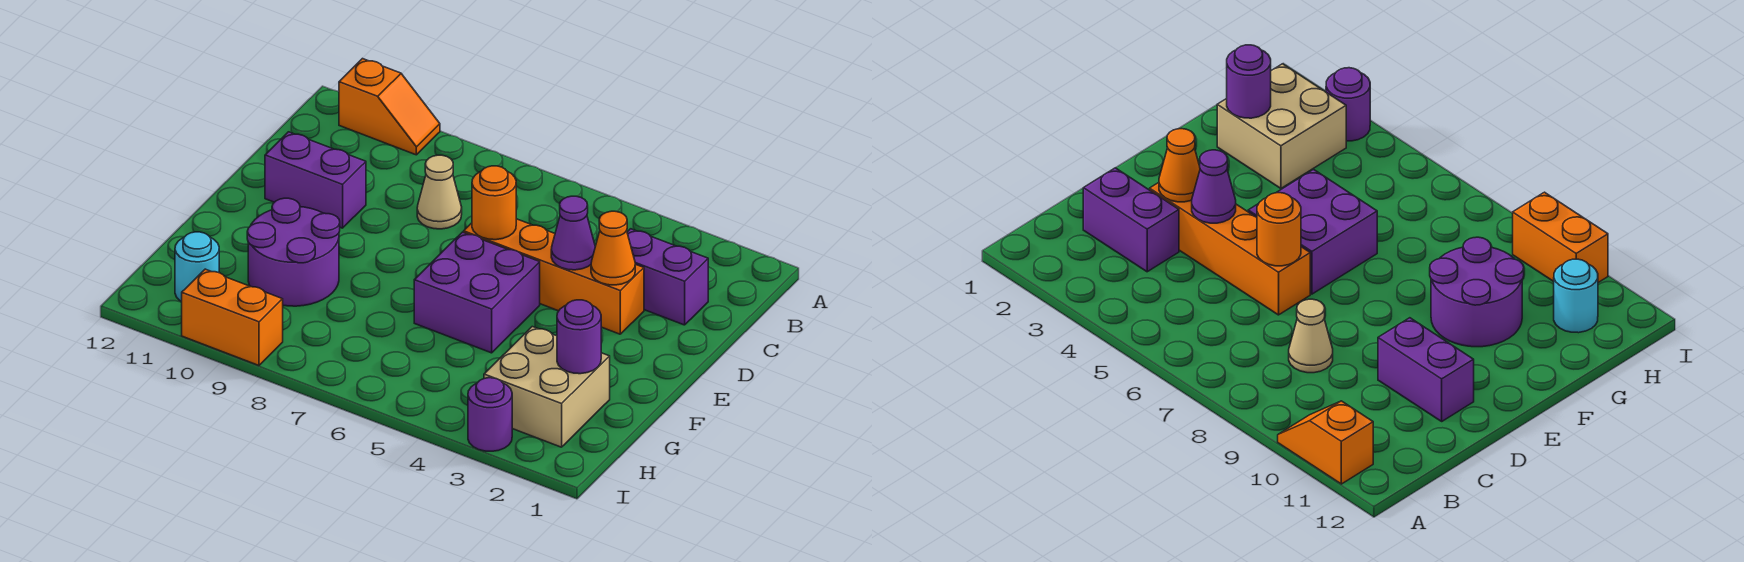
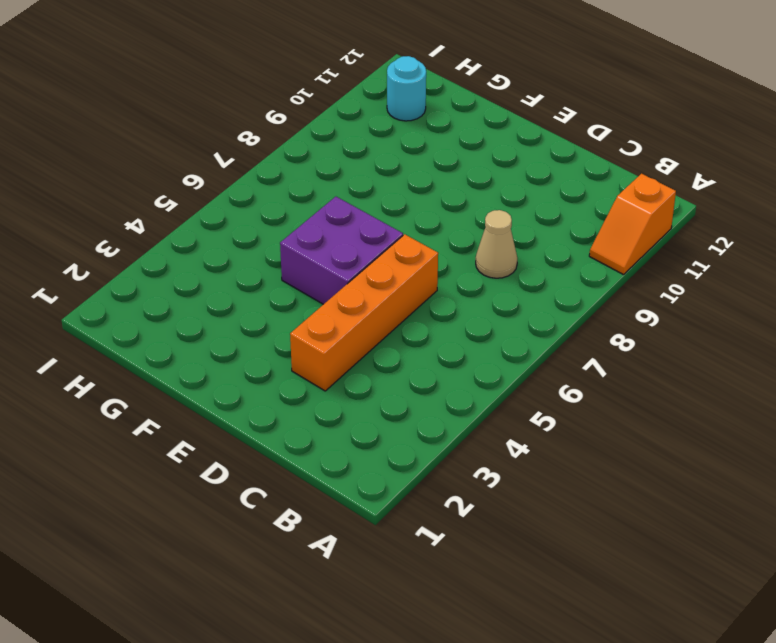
none -> purple 1x2 brick [627,229,708,325]
none -> purple 1x2 brick [265,132,366,228]
none -> purple 2x2 round brick [247,198,340,306]

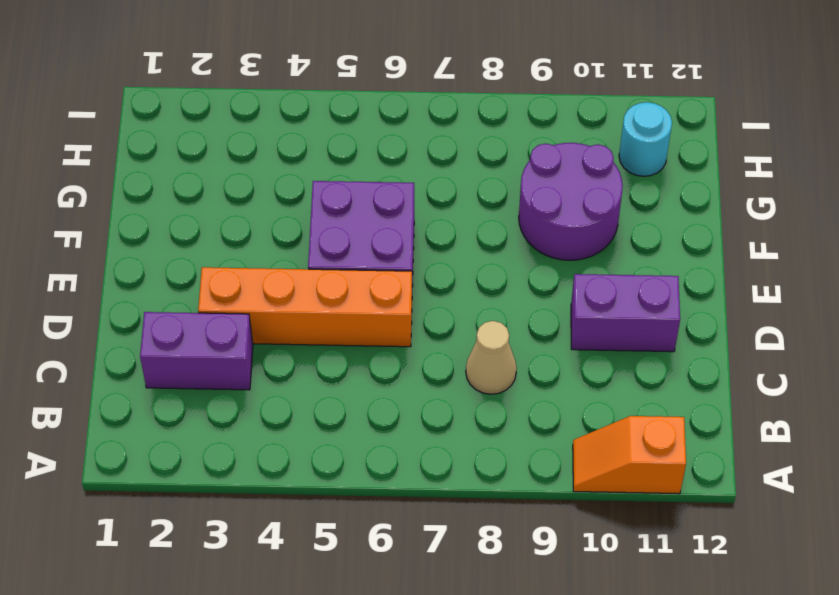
none -> tan 2x2 brick [484,327,610,447]
none -> purple 1x1 round brick [468,378,512,451]
none -> orange 1x2 brick [182,269,283,365]

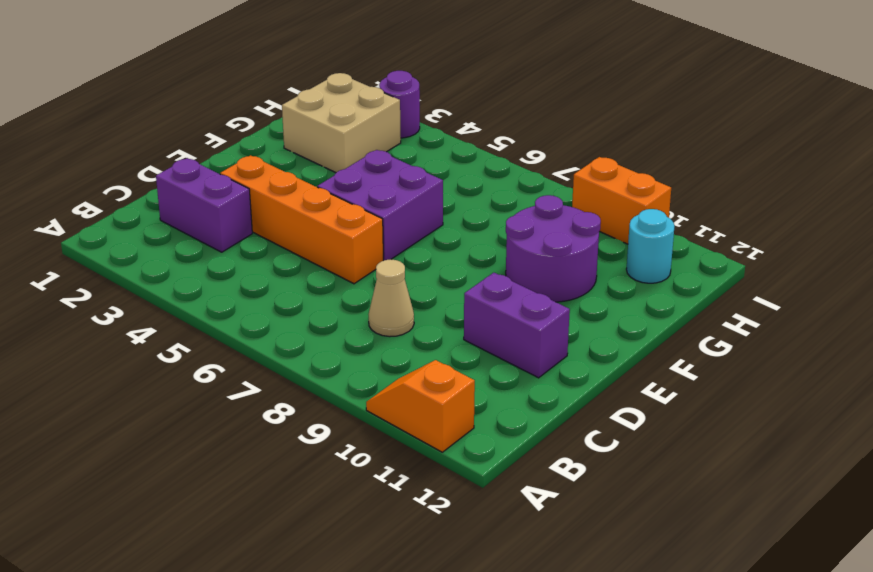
none -> orange 1x1 cone [591,211,635,285]
none -> purple 1x1 cone [551,196,595,270]
none -> orange 1x1 round brick [472,166,516,240]

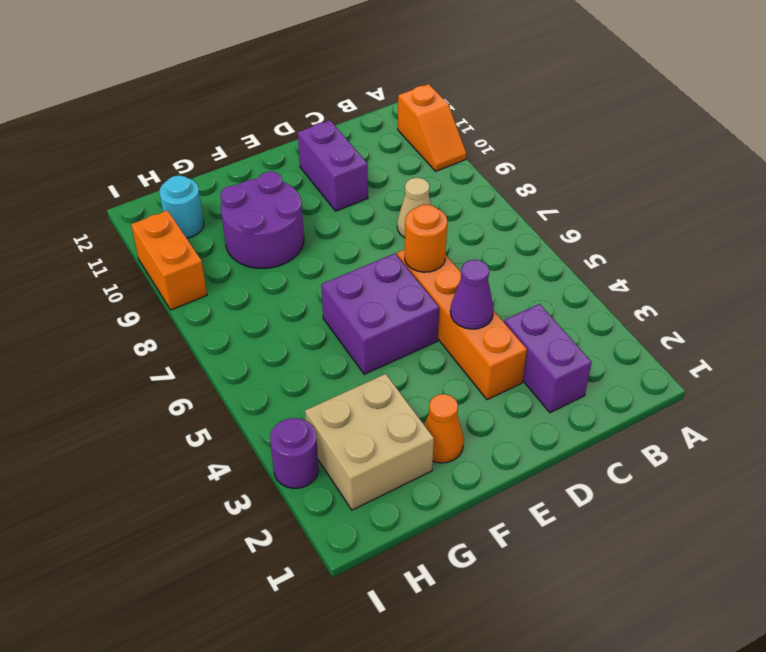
orange 1x1 cone [424,394,464,463] -> orange 1x1 cone moved to [591,211,635,285]
none -> purple 1x1 round brick [557,300,601,374]

